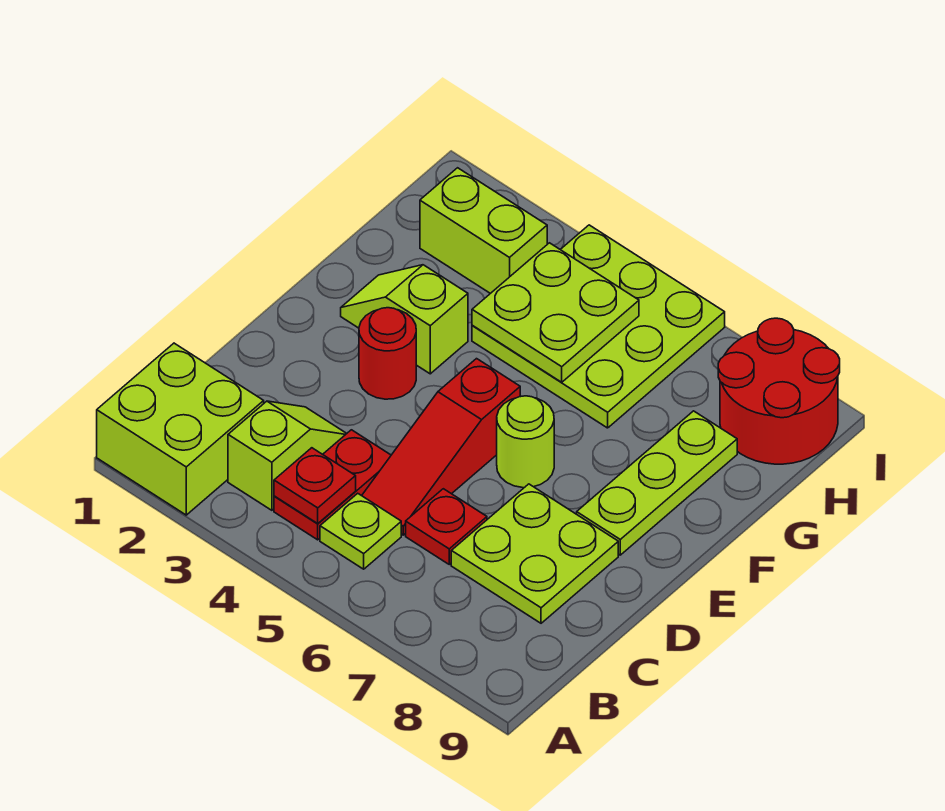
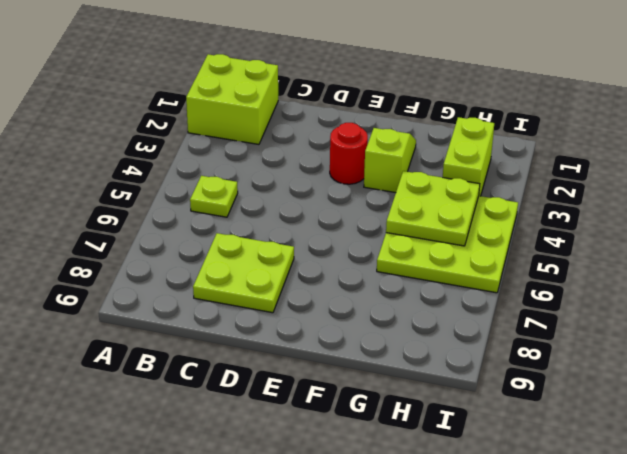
none -> lime 1x2 slope [228,401,347,510]
none -> red 1x2 plate [274,430,391,540]
none -> red 1x3 slope [362,359,520,535]

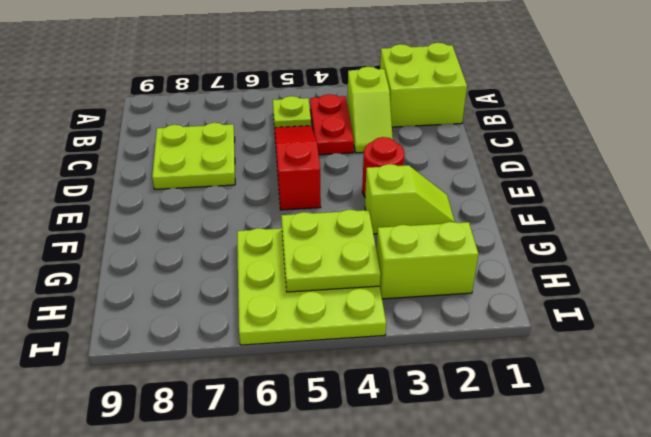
none -> red 1x1 plate [406,489,487,564]
none -> lime 1x1 round brick [497,396,554,488]
none -> lime 1x3 plate [577,411,737,555]

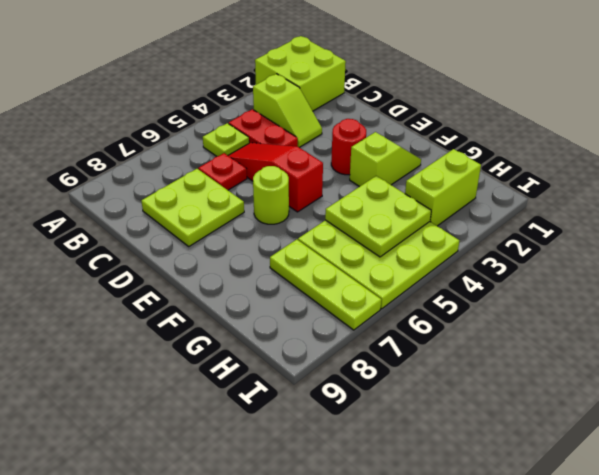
lime 1x3 plate [270,239,381,330] -> lime 1x3 plate moved to [577,411,737,555]
none -> red 2x2 round brick [718,318,840,464]
none -> red 1x1 plate [274,448,356,523]

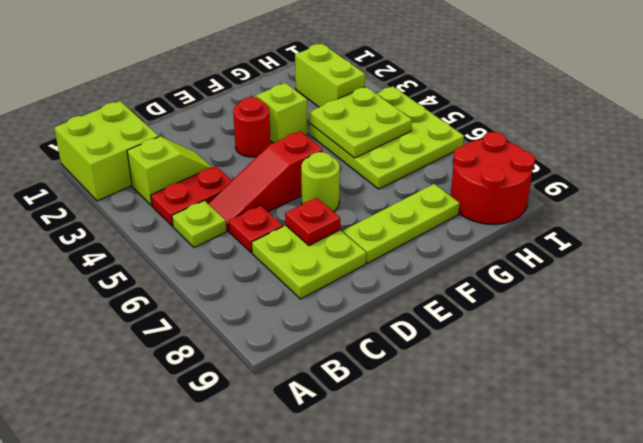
red 1x1 plate [285,198,340,246] -> red 1x1 plate moved to [274,448,356,523]

